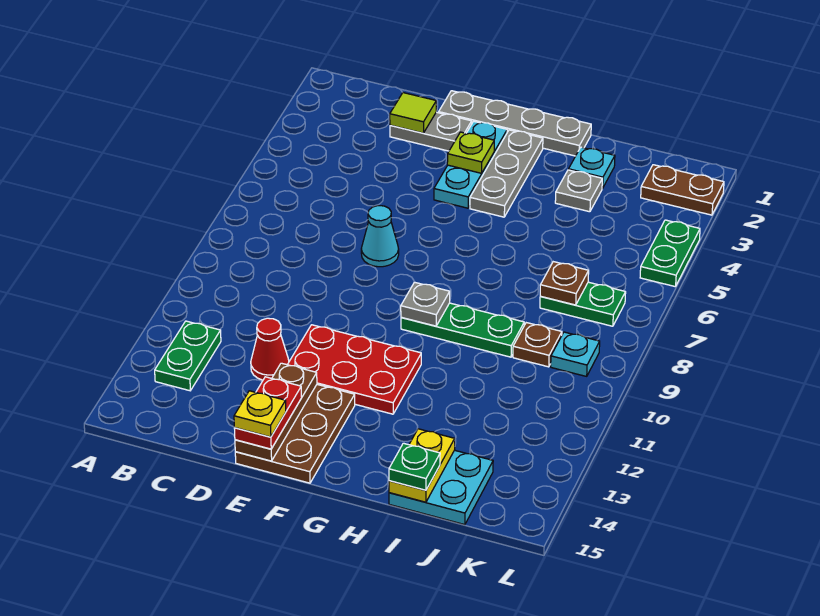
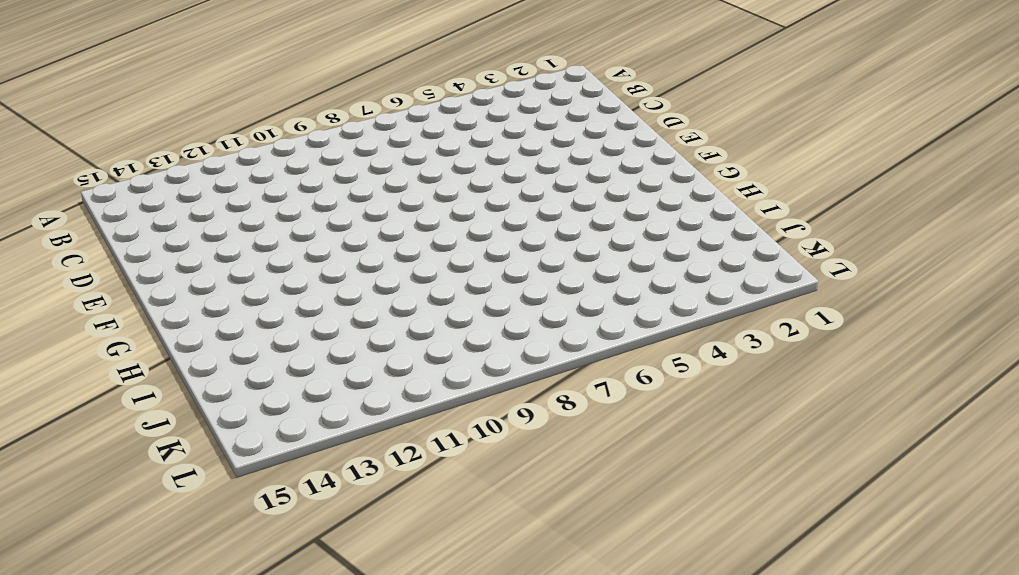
none -> green 1x2 plate [155,321,221,391]
none -> grey 1x2 plate [390,112,472,151]
none -> red 1x1 cone [251,318,289,380]

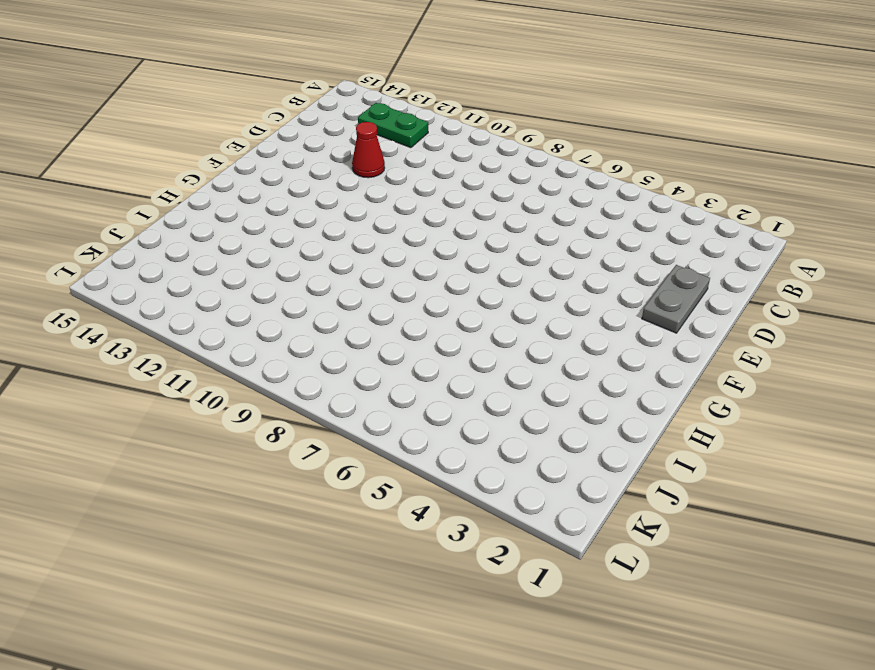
none -> grey 1x4 plate [439,91,591,156]
none -> cyan 1x1 cone [361,206,399,267]
none -> red 2x3 plate [288,325,421,414]

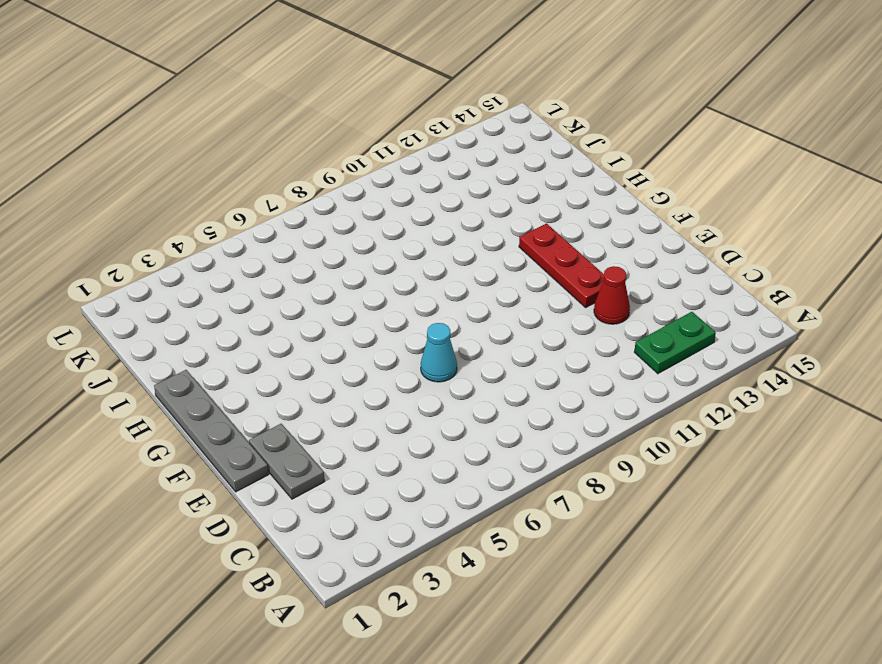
red 1x3 plate [519,224,604,307] -> red 2x3 plate [288,325,421,414]
none -> brown 2x3 plate [235,385,355,483]
none -> cyan 1x3 plate [434,121,507,208]
none -> grey 1x3 plate [470,130,543,217]

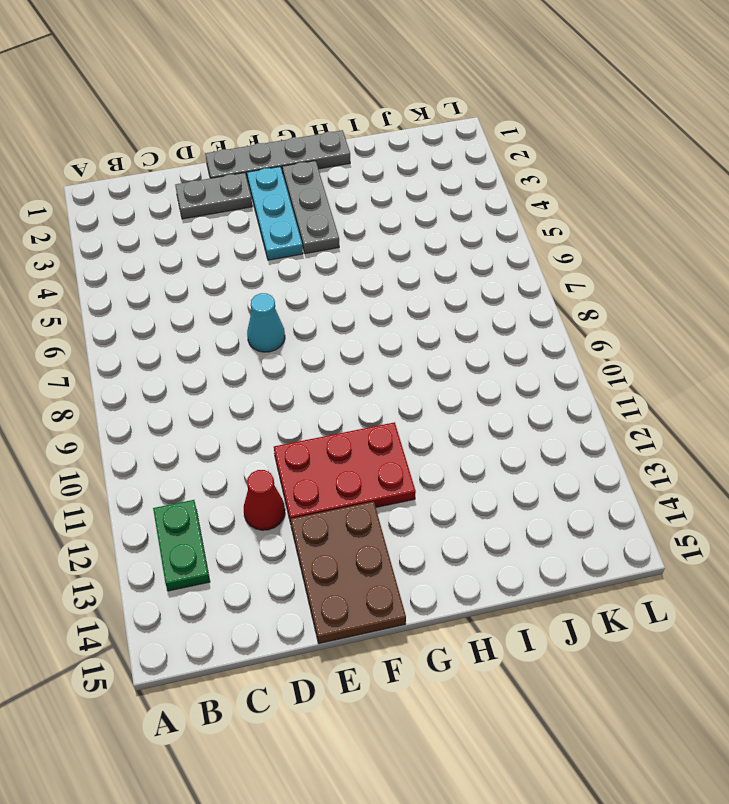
none -> green 1x3 plate [401,303,524,357]
none -> cyan 1x1 plate [569,147,615,188]
none -> grey 1x1 plate [555,170,602,212]

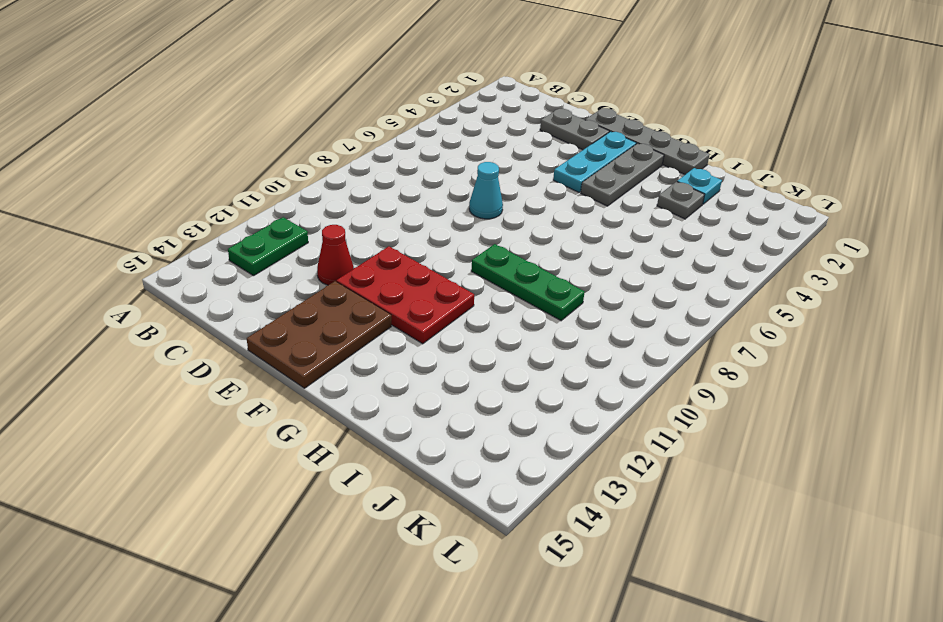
none -> cyan 2x2 plate [389,450,493,525]
none -> green 1x2 plate [540,282,626,326]
none -> brown 1x1 plate [513,323,562,367]

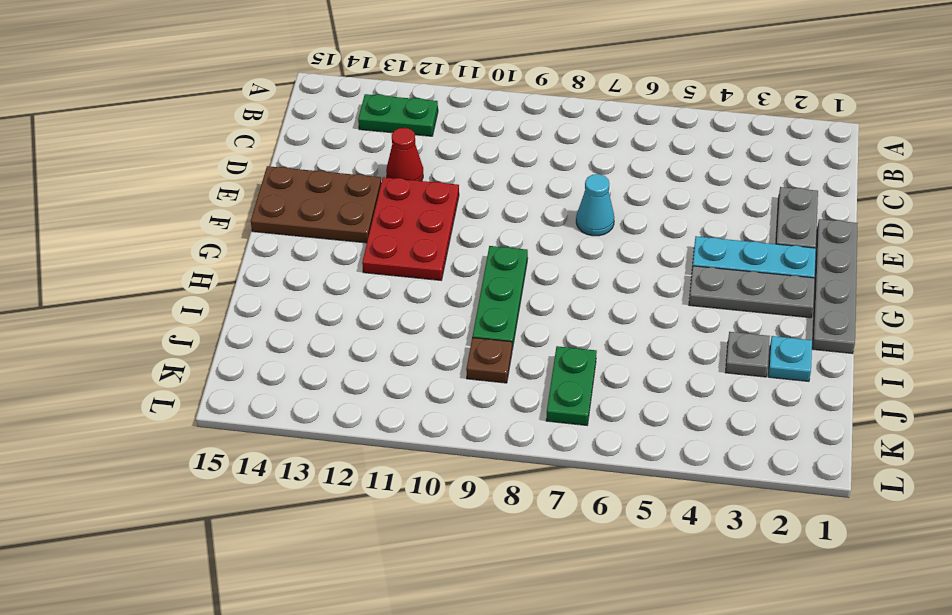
none -> cyan 2x2 plate [389,450,493,525]
none -> brown 1x2 plate [641,165,724,215]
none -> cyan 1x1 plate [551,332,600,376]

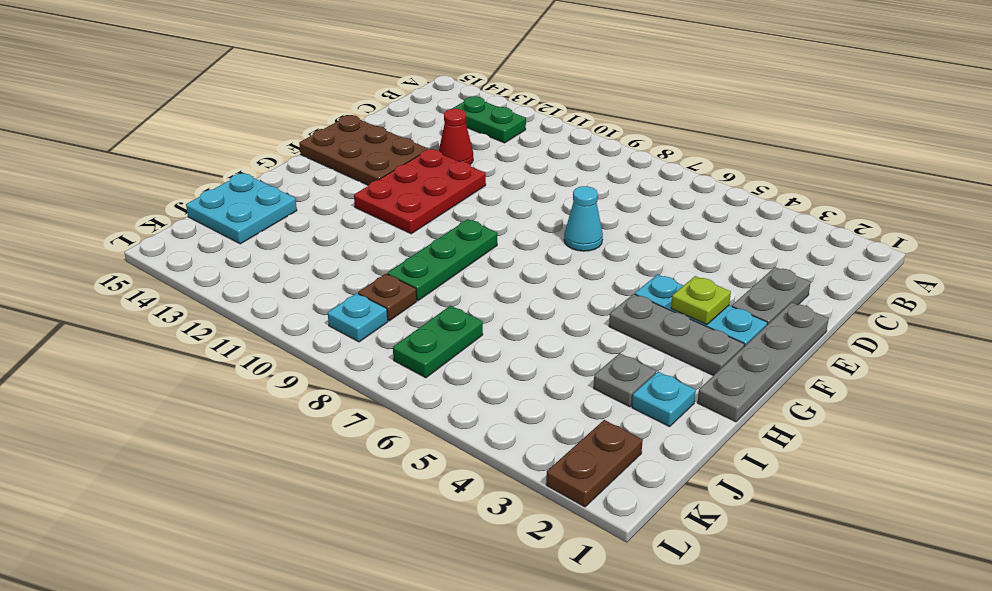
none -> green 1x2 plate [640,220,700,287]
none -> lime 1x1 tile [390,93,436,133]
none -> brown 1x3 plate [235,363,317,461]

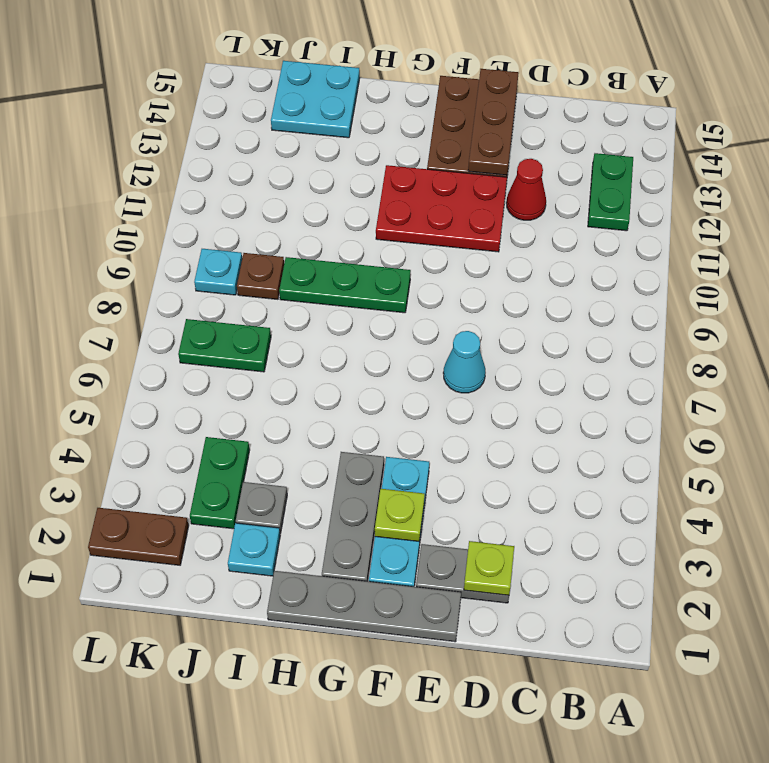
lime 1x1 plate [464,541,514,595] -> lime 1x1 tile [390,93,436,133]
green 1x2 plate [190,437,250,529] -> green 1x2 plate moved to [640,220,700,287]
none -> grey 1x1 plate [401,282,450,326]
none -> yellow 1x2 plate [389,429,455,502]
none -> brown 1x1 plate [540,262,589,305]

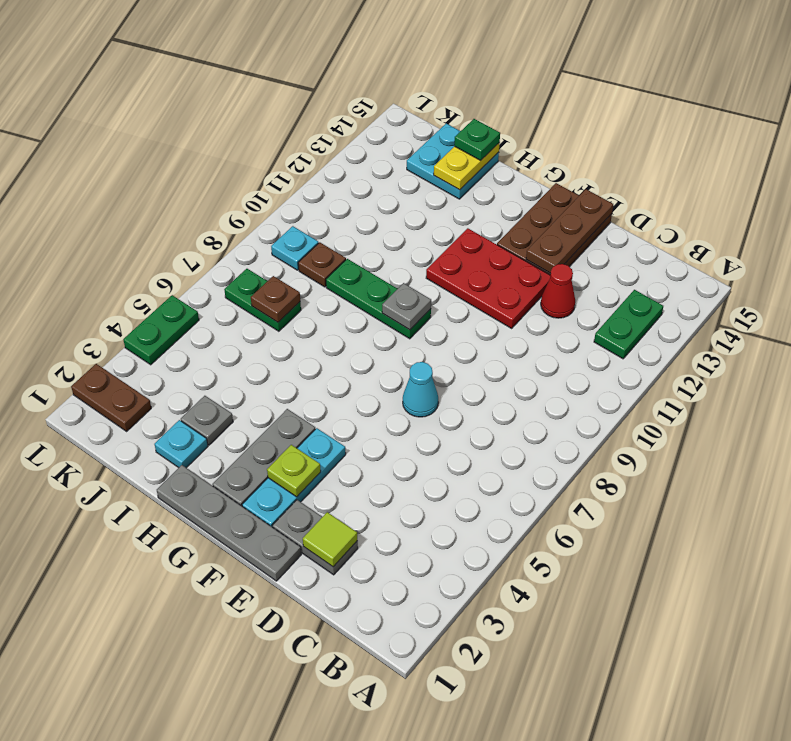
none -> red 1x2 plate [234,377,302,449]
none -> yellow 1x1 plate [234,391,286,437]

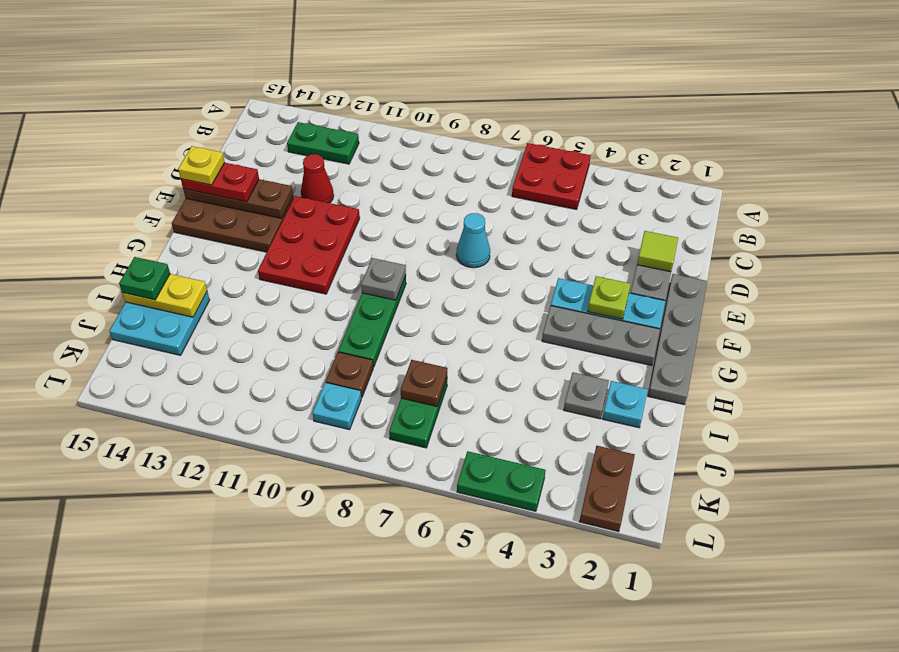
red 2x2 plate [512,143,591,210] -> none

